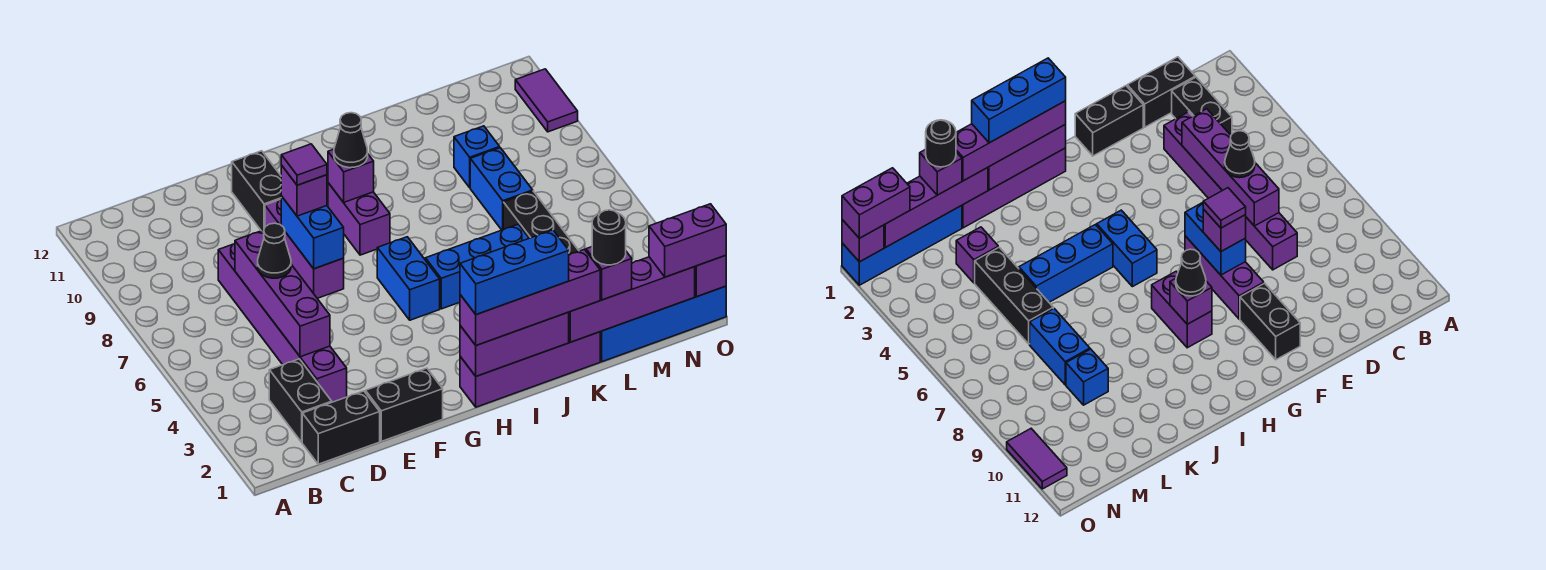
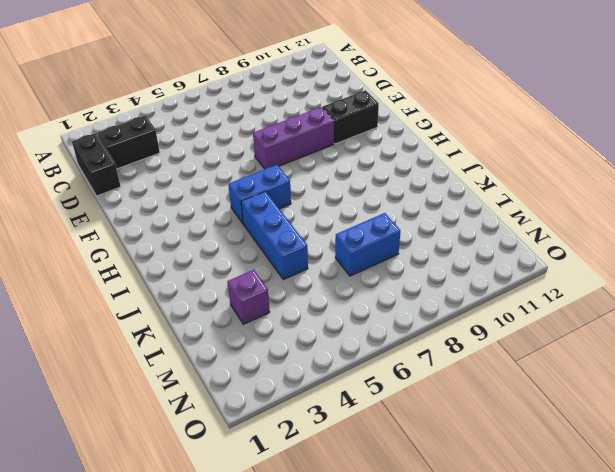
none -> purple 1x6 brick [218,244,347,402]
none -> black 1x2 brick [366,368,443,441]
none -> purple 1x4 brick [460,332,600,407]
none -> purple 1x2 brick [328,183,390,255]

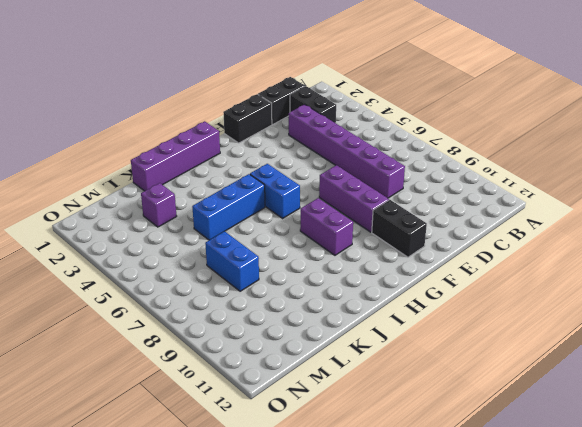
none -> blue 1x4 brick [600,286,726,362]
none -> black 1x3 brick [503,191,579,255]
none -> blue 1x1 brick [454,126,500,188]
none -> purple 1x2 tile [515,69,578,132]

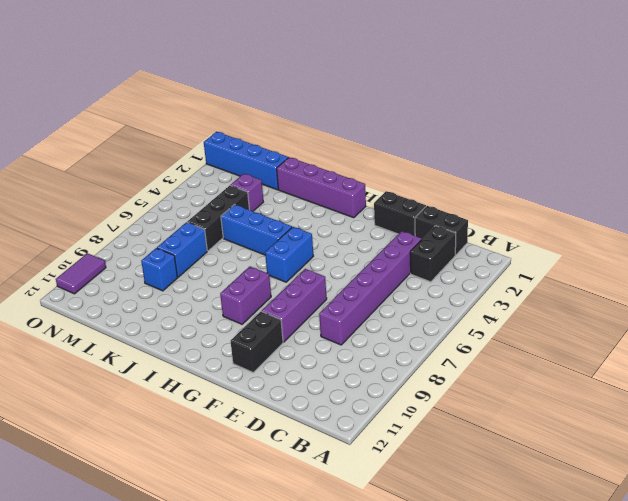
none -> purple 1x4 brick [235,230,330,357]
none -> blue 1x2 brick [281,196,344,269]
none -> purple 1x3 brick [460,312,569,376]
none -> purple 1x1 brick [328,149,374,202]

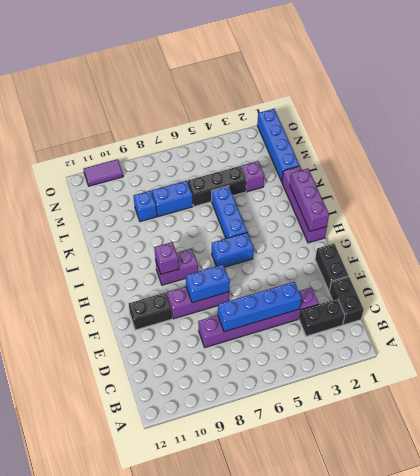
blue 1x4 brick [217,282,301,332] -> purple 1x4 brick [235,230,330,357]
none -> purple 1x4 brick [569,257,695,342]
none -> purple 1x1 brick [695,255,726,297]
none -> black 1x1 cone [258,223,291,278]
none -> purple 1x1 brick [281,165,327,216]

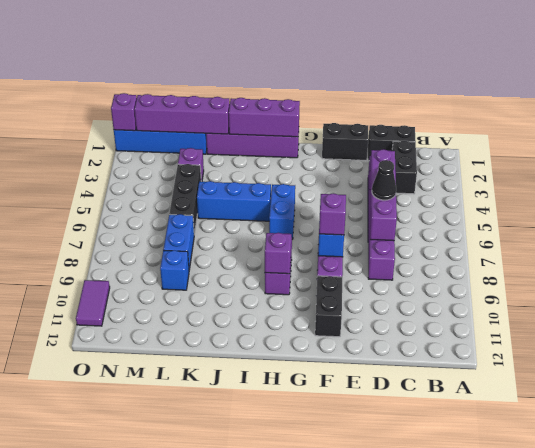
none -> purple 1x4 brick [460,249,600,345]
none -> black 1x1 cone [334,113,368,168]
none -> purple 1x1 brick [586,247,632,300]
none -> purple 1x2 brick [649,204,726,277]

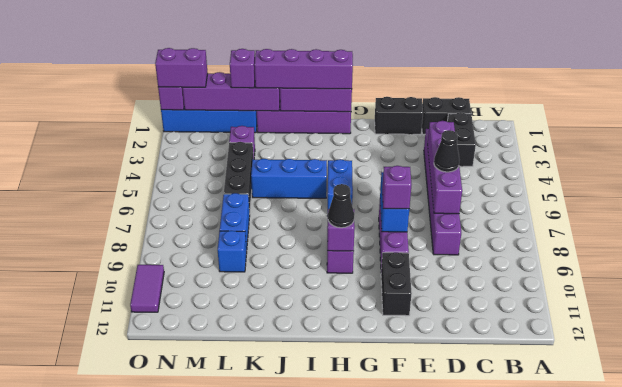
none -> purple 1x1 tile [281,144,327,185]
none -> blue 1x3 brick [460,230,569,315]
none -> black 1x1 round brick [592,210,626,265]

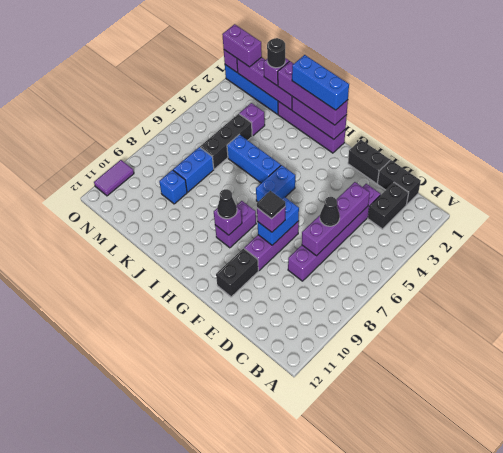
black 1x1 tile [257,191,285,219] -> purple 1x1 tile [281,144,327,185]

